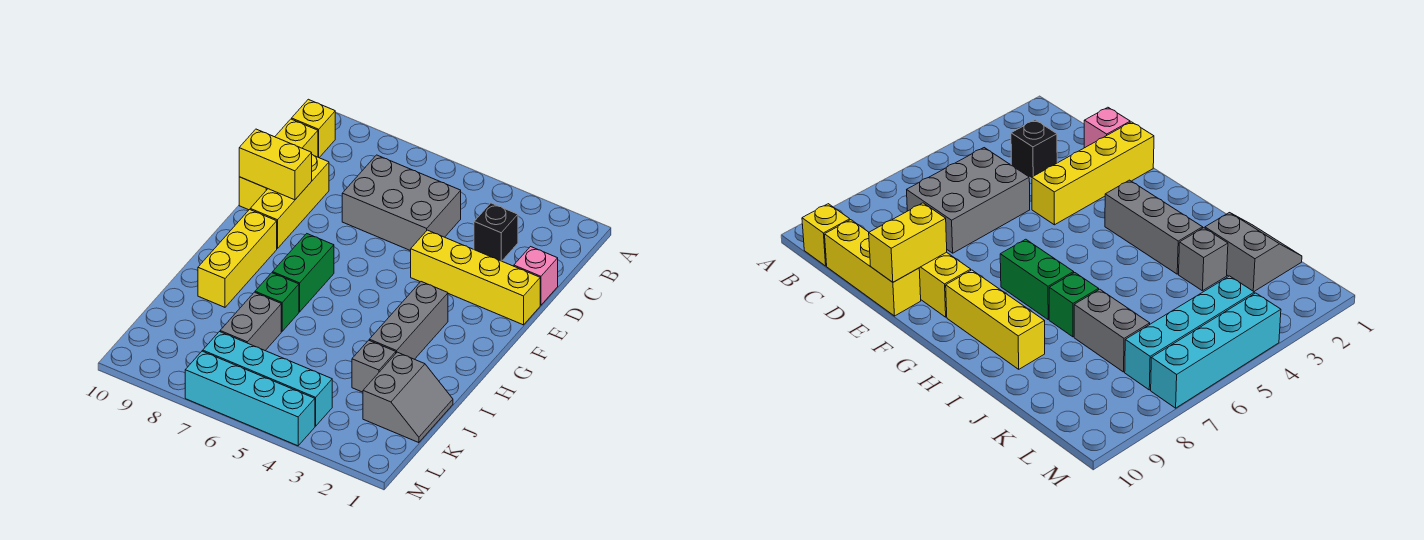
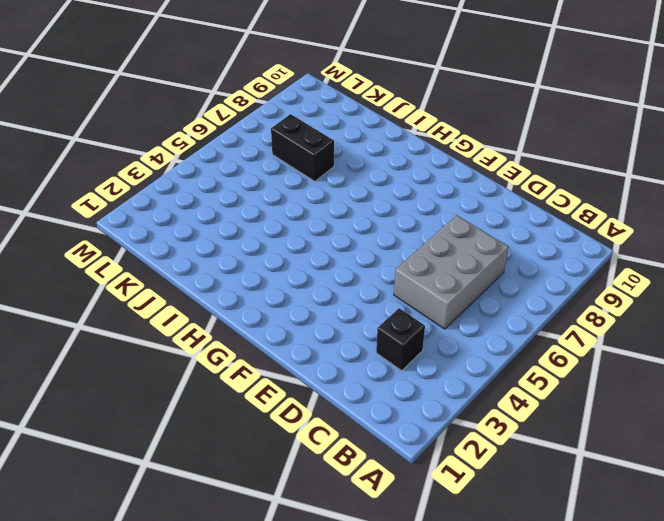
black 1x2 brick [271,114,334,181] -> grey 1x2 brick [220,292,281,350]
none -> yellow 1x1 brick [292,99,335,158]
none -> yellow 1x3 brick [239,119,318,210]
none -> pink 1x1 brick [514,247,558,305]

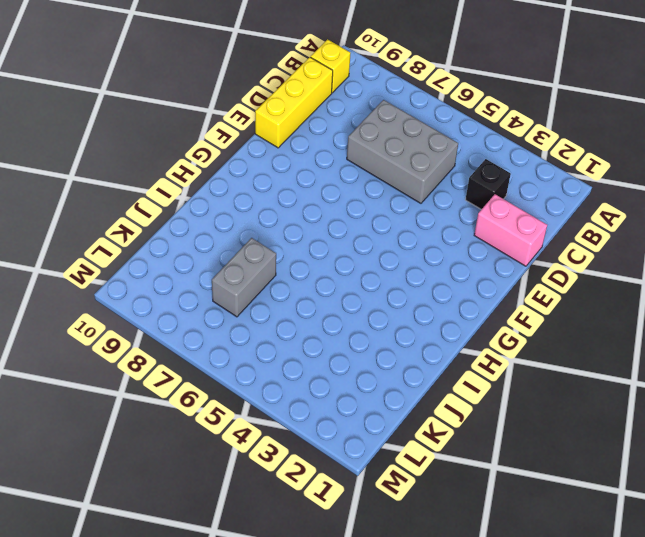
pink 1x2 brick [474,194,547,266] -> pink 1x1 brick [514,247,558,305]
none -> yellow 1x3 brick [250,155,329,249]
none -> yellow 1x4 brick [411,230,540,325]
none -> grey 1x3 brick [369,282,448,359]

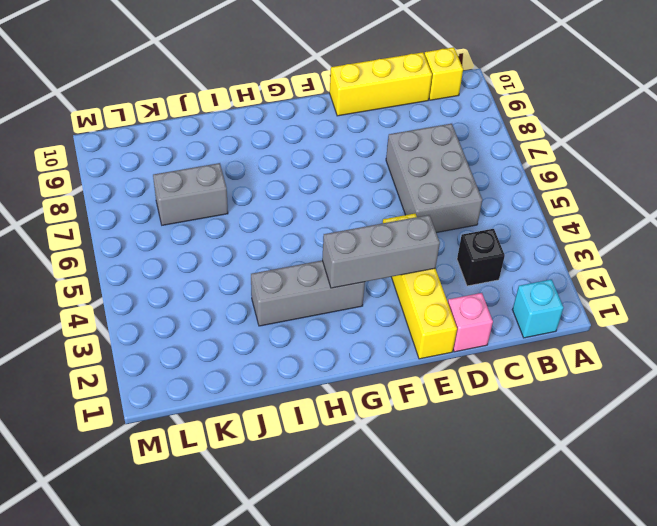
cyan 1x1 brick [512,279,564,338] -> none
grey 1x3 brick [322,215,440,288] -> none
none -> yellow 1x3 brick [250,155,329,249]
none -> green 1x2 brick [273,234,334,312]
none -> yellow 1x3 brick [198,210,277,307]

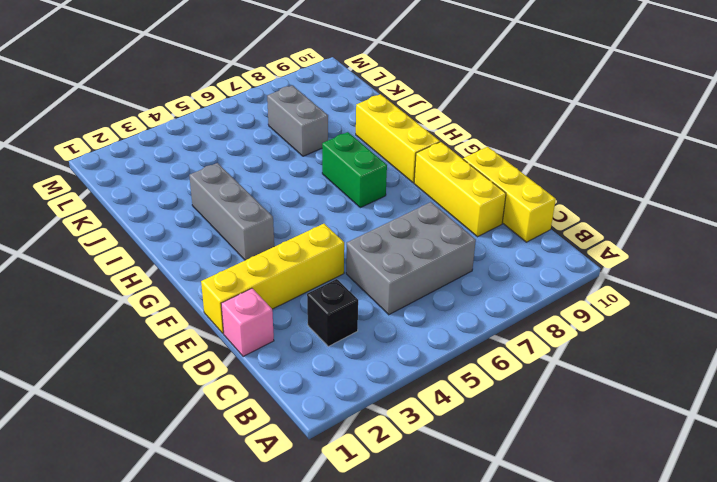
none -> yellow 1x1 brick [292,99,335,158]
none -> green 1x1 brick [255,273,299,331]
none -> grey 2x2 slope [363,352,453,443]

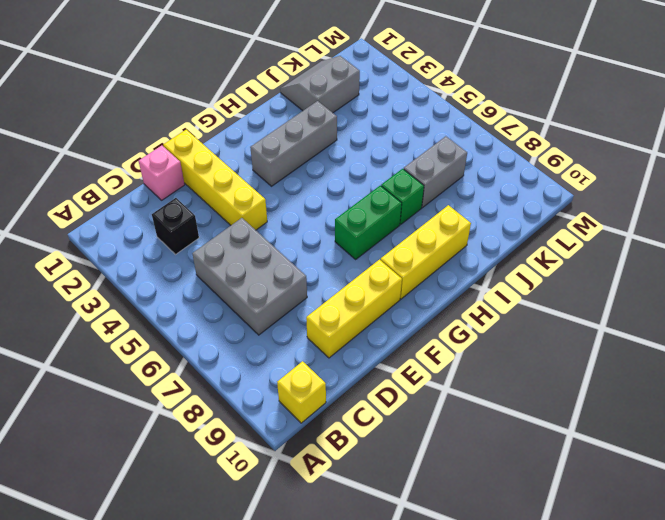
none -> yellow 1x3 brick [239,119,318,210]
none -> grey 1x1 brick [352,340,396,392]
none -> cyan 1x4 brick [203,332,332,426]

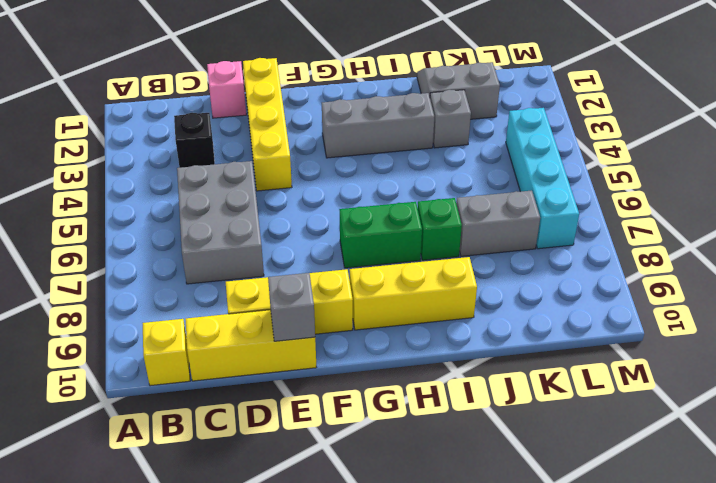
grey 1x1 brick [268,273,315,341] -> yellow 1x2 brick [239,129,312,200]
none -> cyan 1x4 brick [185,351,315,446]

